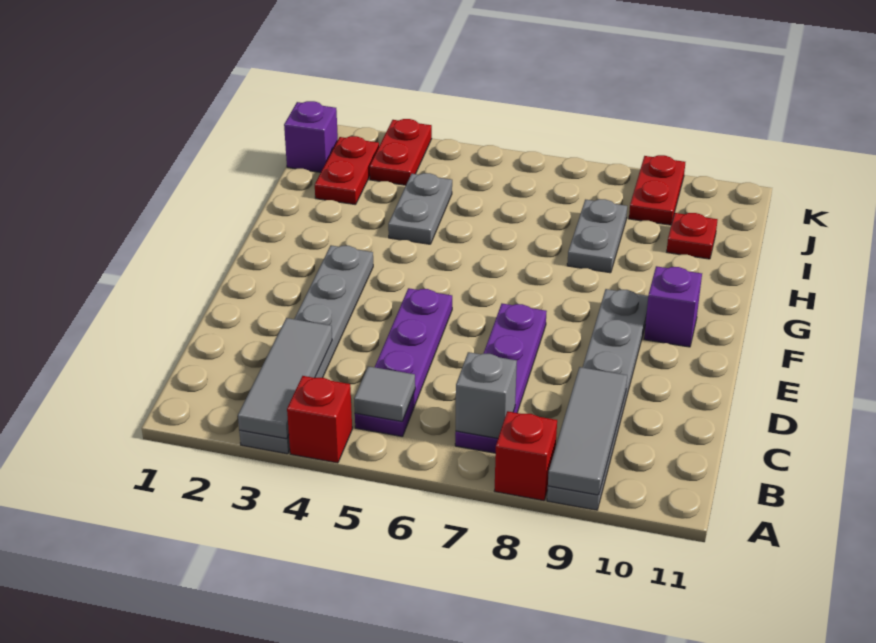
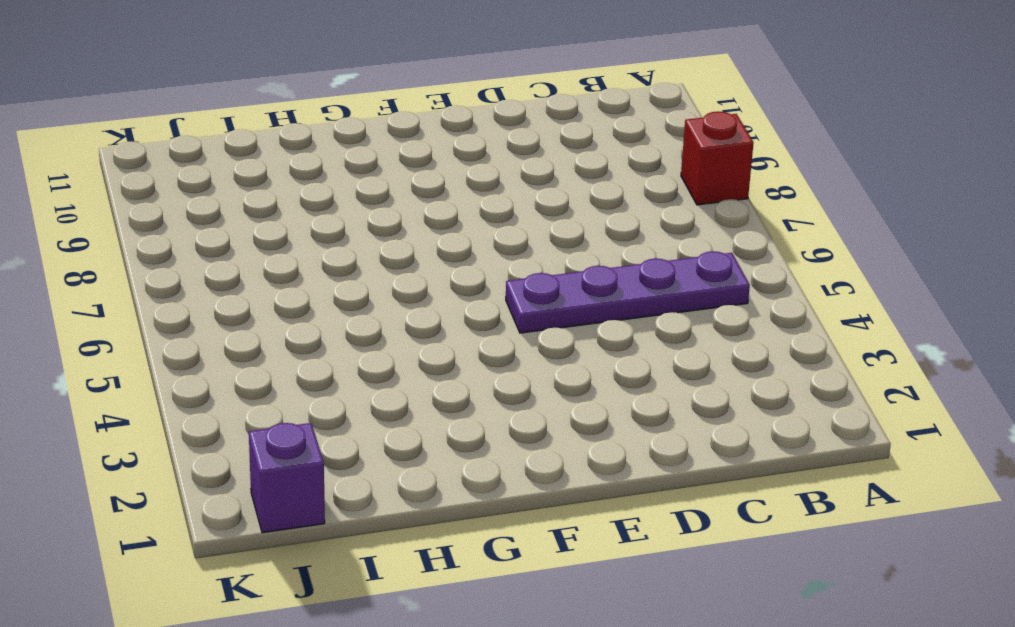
none -> grey 1x6 plate [239,245,373,454]
none -> red 1x1 brick [287,376,352,463]
none -> grey 1x6 plate [547,289,648,510]

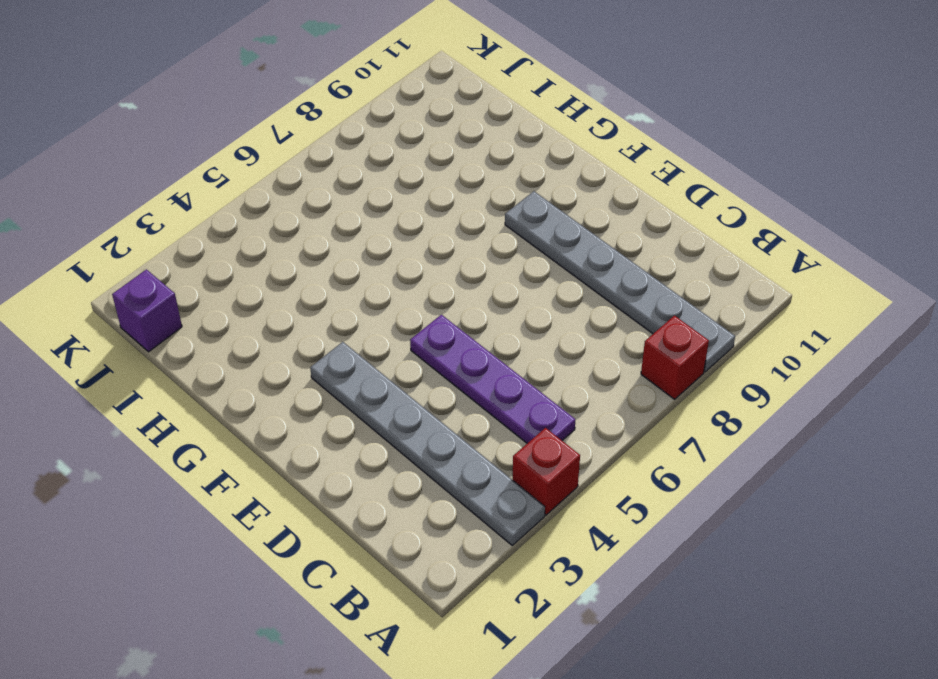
none -> purple 1x4 plate [455,304,547,453]
none -> purple 1x1 brick [644,266,702,347]
none -> grey 1x2 plate [388,173,452,244]

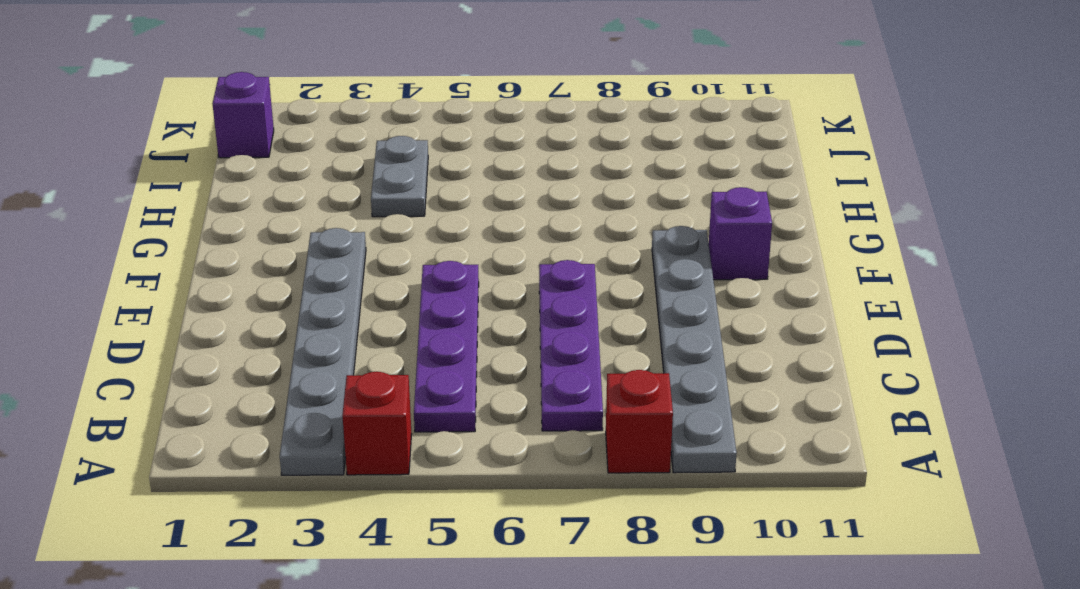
none -> grey 1x2 plate [567,199,627,273]
none -> red 1x2 plate [315,136,379,205]
none -> red 1x1 plate [667,213,718,259]

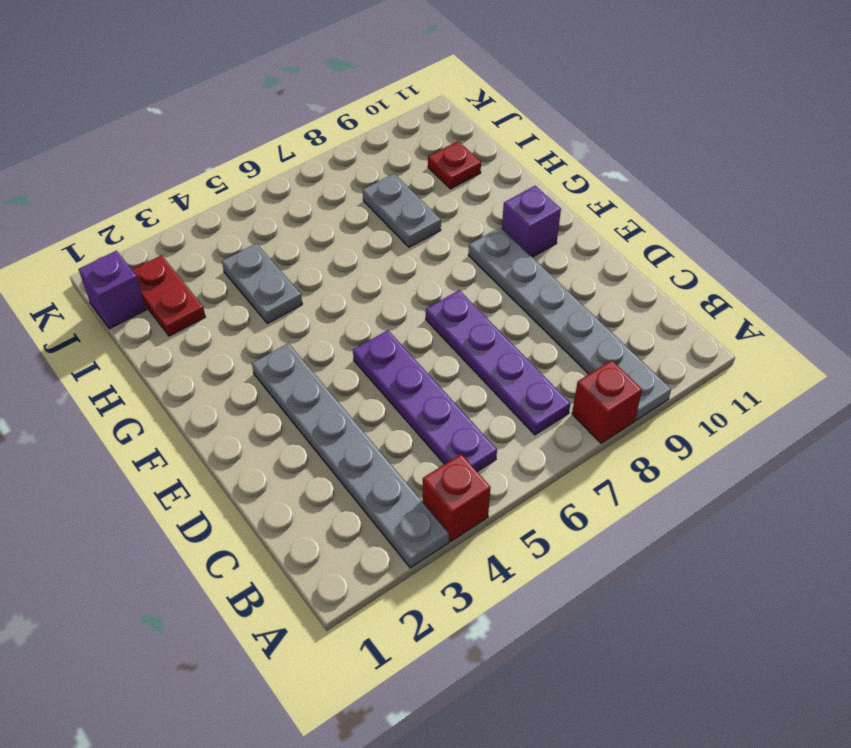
none -> red 1x2 plate [370,119,432,185]
none -> red 1x2 plate [629,155,685,225]
none -> grey 1x3 tile [238,318,332,439]

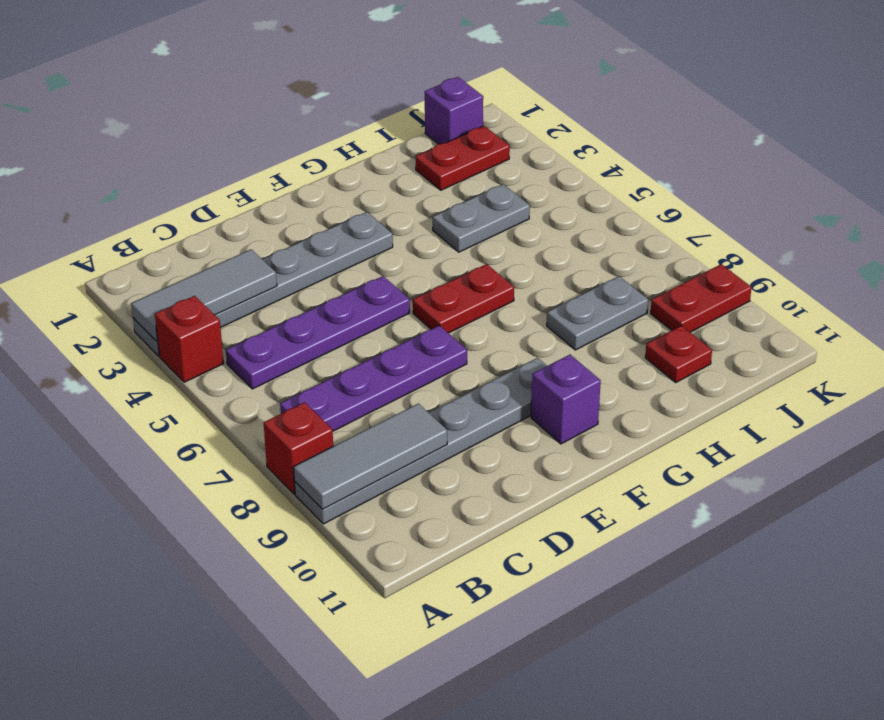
red 1x2 plate [413,264,514,333] -> red 1x2 plate moved to [370,119,432,185]
none -> grey 1x1 tile [354,366,415,421]
none -> grey 1x1 brick [456,352,517,438]

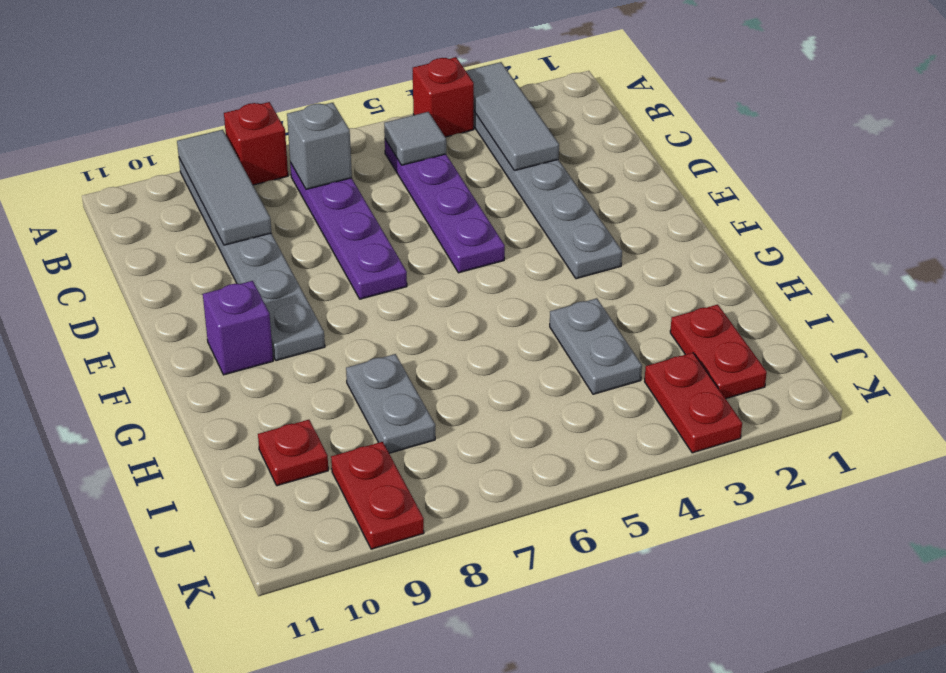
none -> purple 1x1 brick [284,101,338,172]

